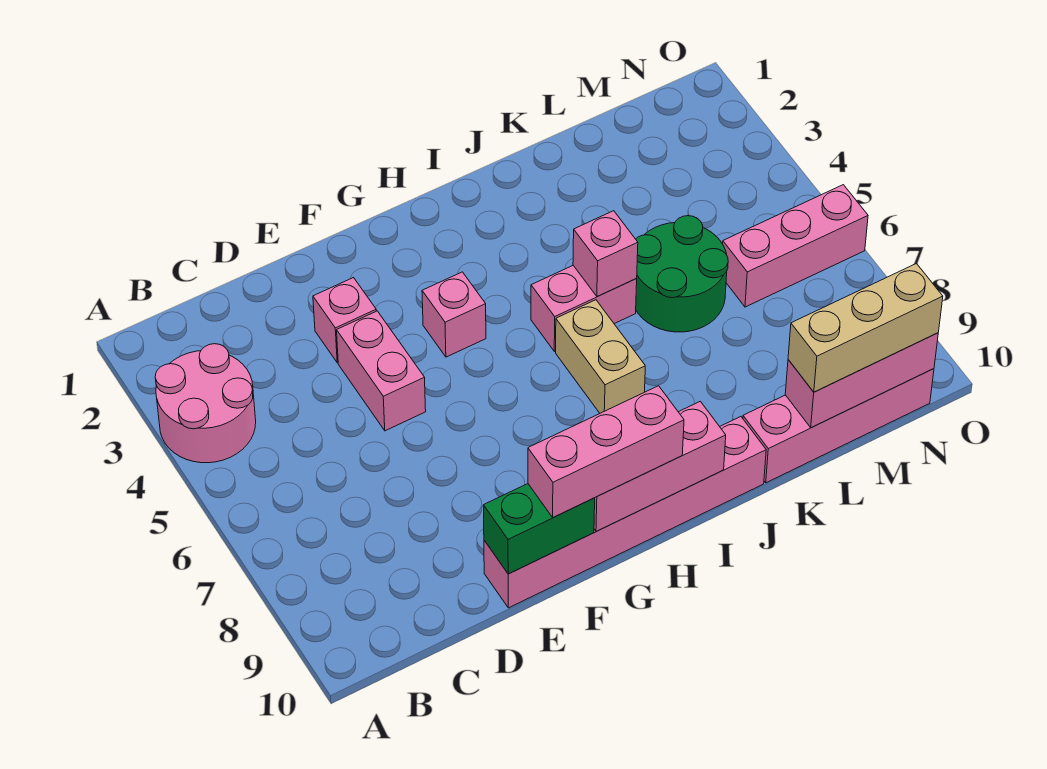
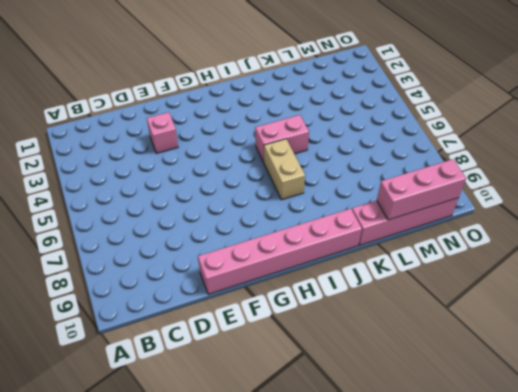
none -> pink 2x2 round brick [155,344,256,463]
none -> pink 1x2 brick [337,311,426,431]
none -> pink 1x1 brick [422,272,486,357]

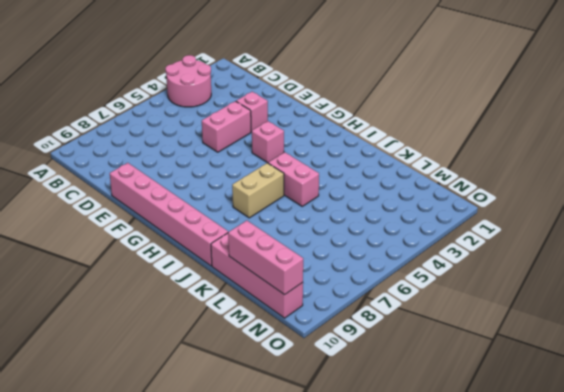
none -> green 2x2 round brick [636,216,728,332]
none -> pink 1x3 brick [723,185,868,307]
none -> green 1x2 brick [483,484,595,574]

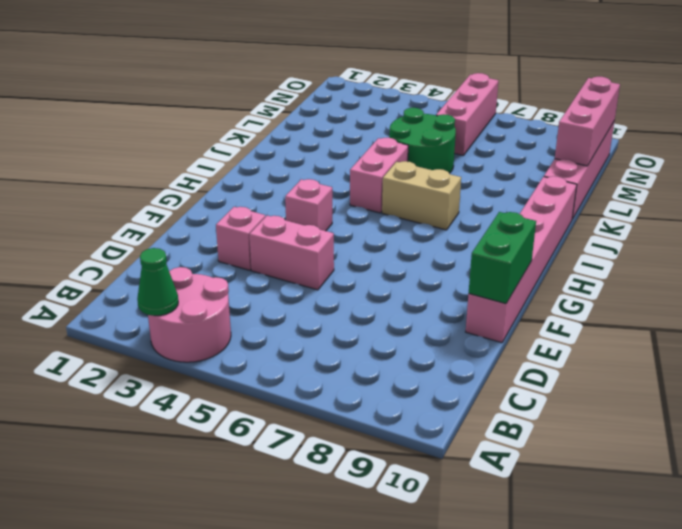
green 1x1 cone [137,248,178,316] -> none
none -> pink 1x3 brick [594,401,726,532]
none -> pink 1x1 brick [573,211,638,297]
none -> pink 1x3 brick [528,386,684,518]

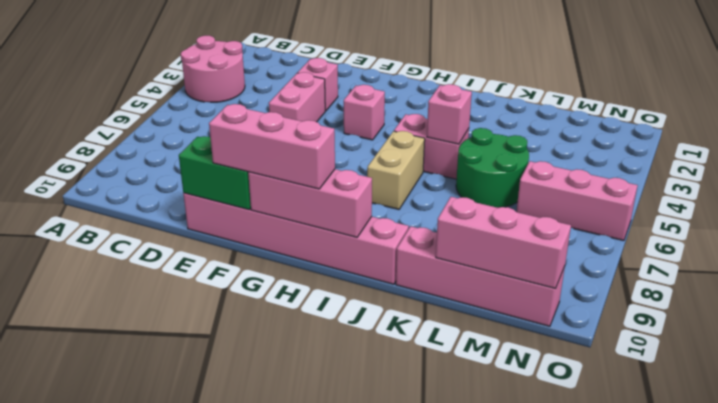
none -> tan 1x3 brick [788,264,943,392]

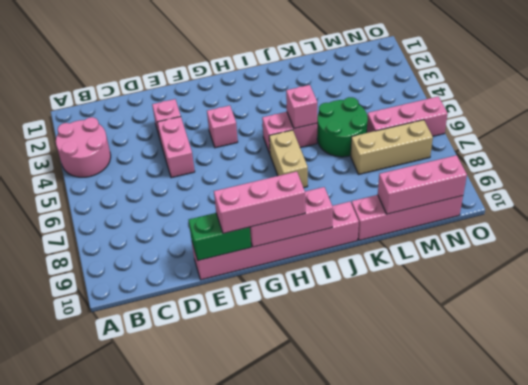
tan 1x3 brick [351,120,433,174] -> tan 1x3 brick moved to [788,264,943,392]

